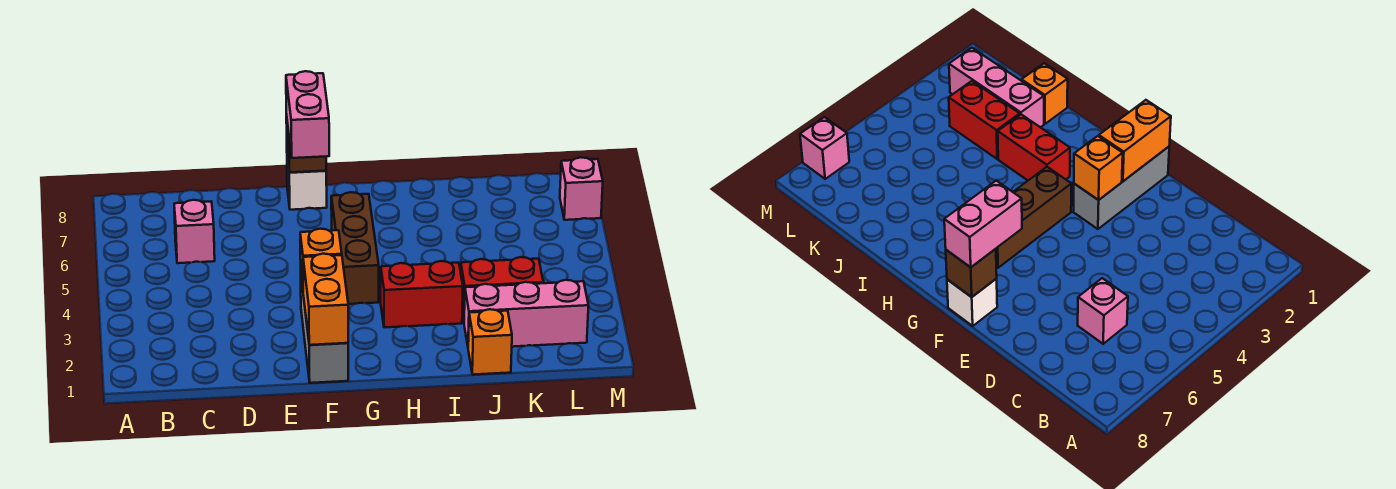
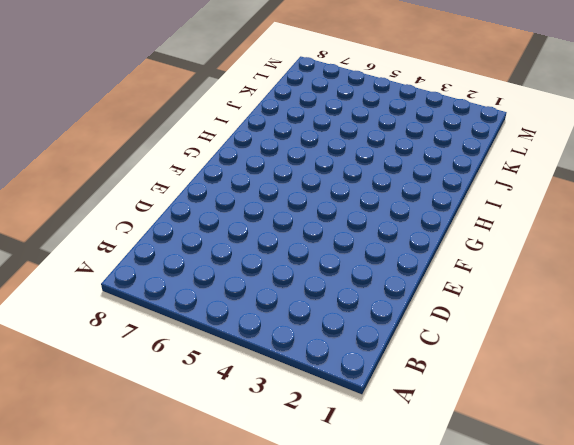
none -> pink 1x1 brick [174,200,215,263]
none -> grey 1x3 brick [301,278,348,383]
none -> white 1x1 brick [287,157,327,210]

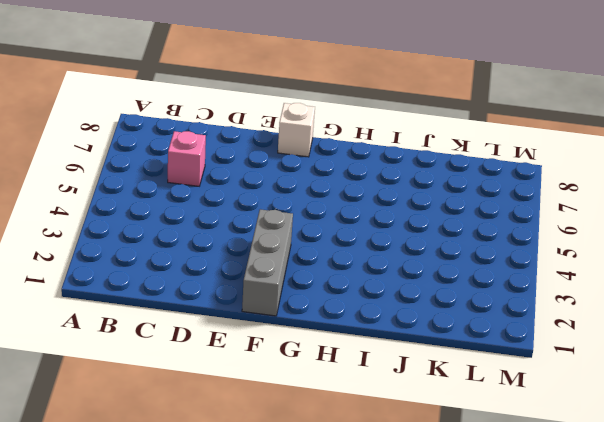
none -> brown 1x3 brick [331,192,379,304]
none -> red 1x2 brick [381,261,463,327]
none -> orange 1x1 brick [468,309,512,375]

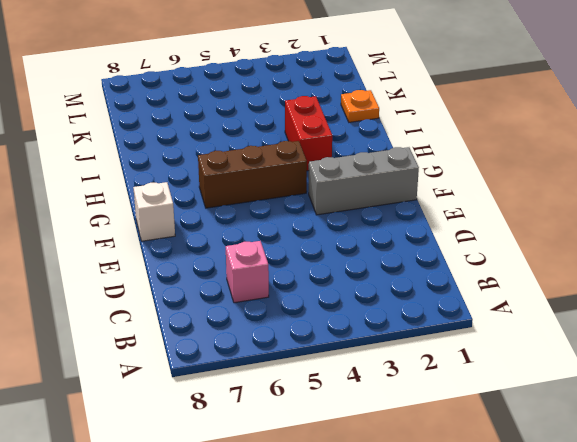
orange 1x1 plate [341,90,379,122] -> orange 1x1 brick [468,309,512,375]
none -> pink 1x3 brick [464,280,588,347]
none -> red 1x2 brick [461,257,543,321]
none -> pink 1x1 brick [560,157,603,220]

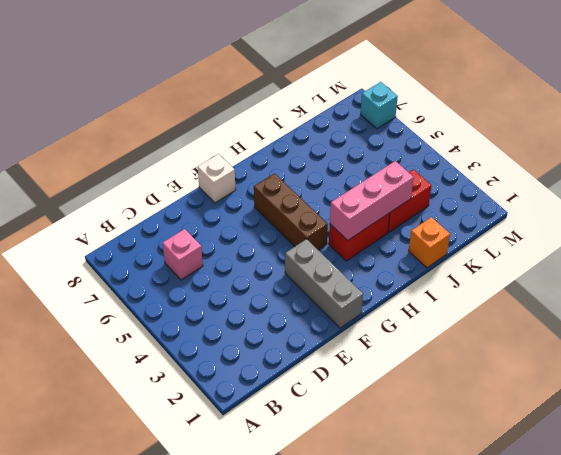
pink 1x3 brick [330,161,414,240] -> pink 1x3 brick moved to [464,280,588,347]
cyan 1x1 brick [361,82,398,129] -> pink 1x1 brick [560,157,603,220]
none -> orange 1x2 brick [303,254,348,345]
none -> orange 1x1 brick [300,229,342,287]
none -> brown 1x1 brick [286,114,326,172]

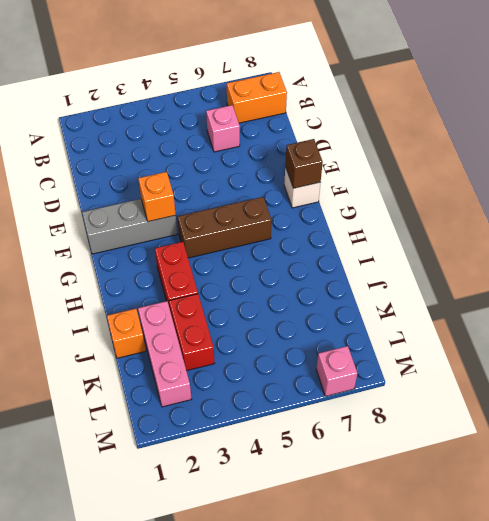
orange 1x2 brick [227,72,287,123] -> orange 1x2 brick moved to [303,254,348,345]
none -> pink 1x2 brick [286,71,329,158]

